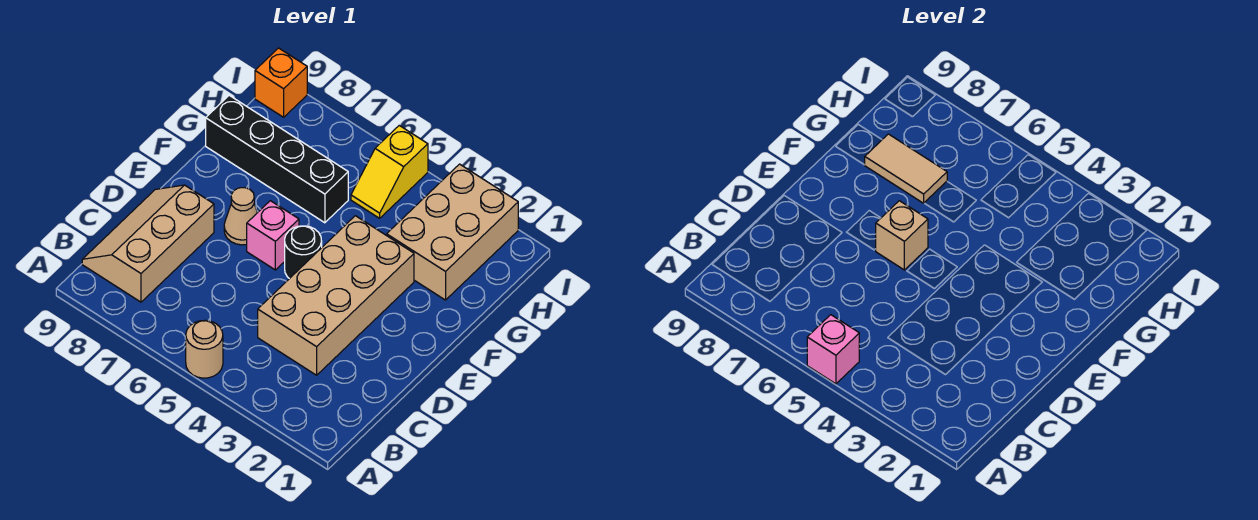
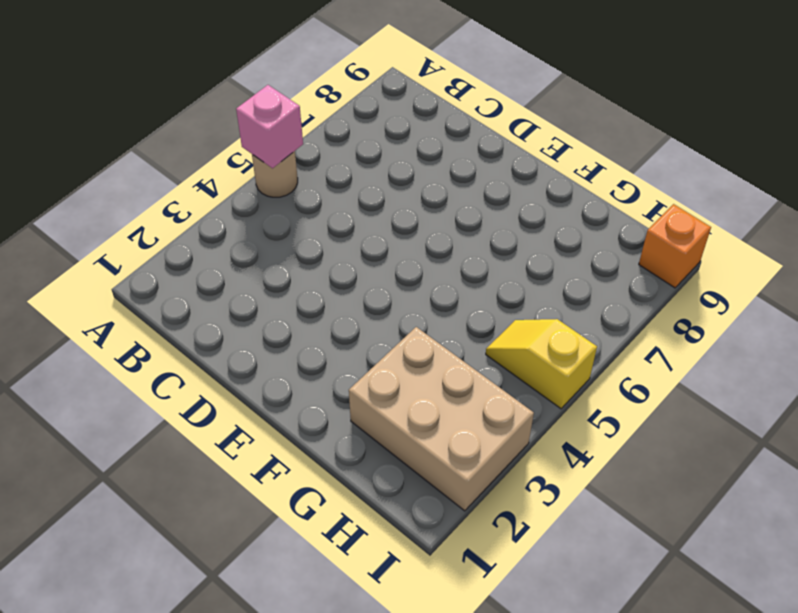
none -> tan 2x3 slope [82,185,214,302]
none -> tan 2x4 brick [258,216,414,375]
none -> black 1x1 round brick [285,226,322,279]

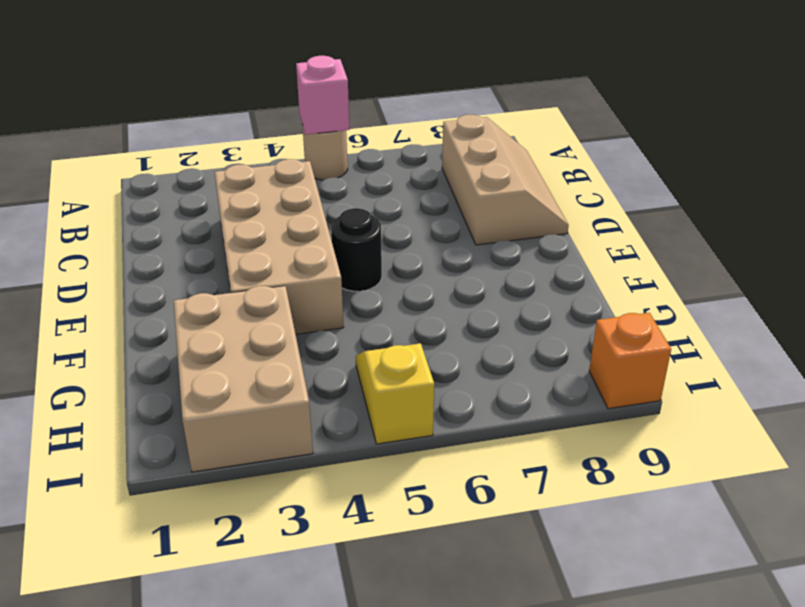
none -> pink 1x1 brick [247,201,299,270]
none -> tan 1x1 cone [224,188,257,245]
none -> black 1x4 brick [206,95,348,223]

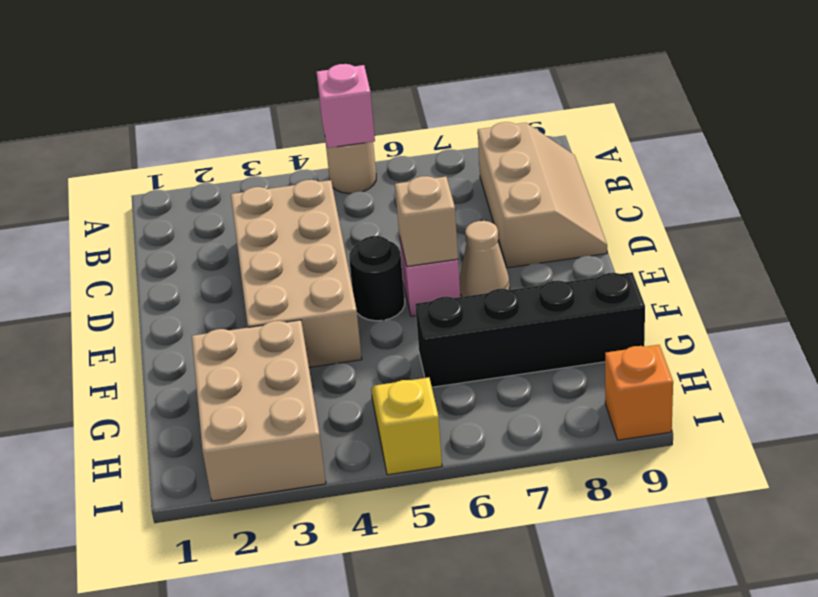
none -> tan 1x2 tile [865,134,947,203]

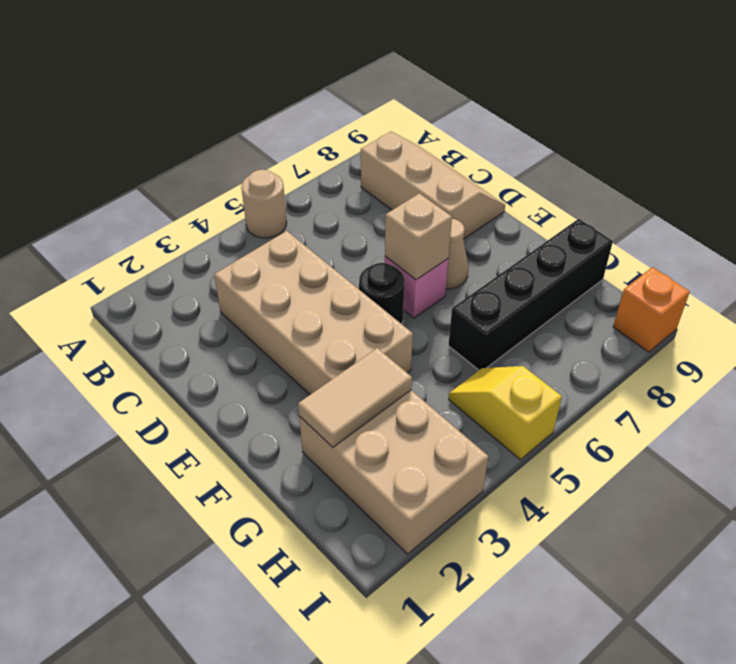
tan 1x2 tile [298,348,412,447] -> tan 1x2 tile moved to [865,134,947,203]
none -> pink 1x1 brick [807,315,859,384]

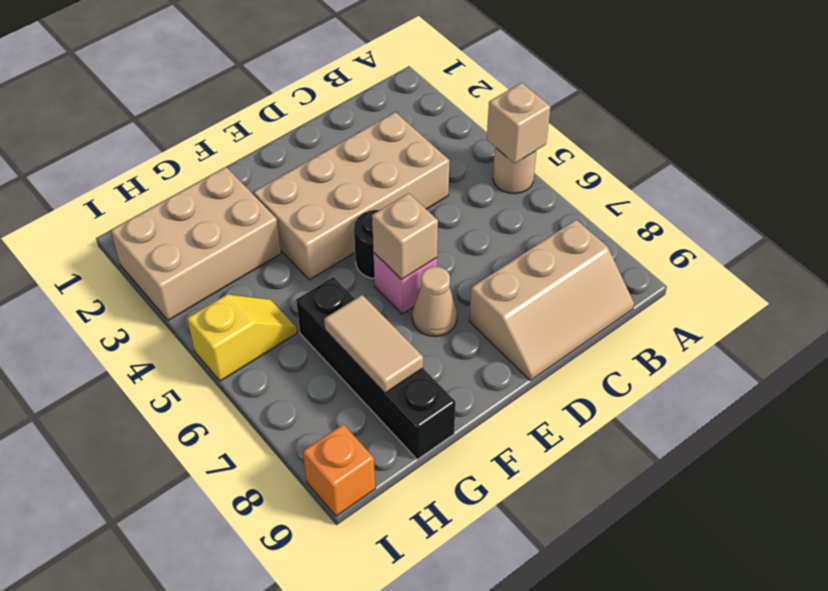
tan 1x1 brick [487,83,551,163] -> pink 1x1 brick [807,315,859,384]

